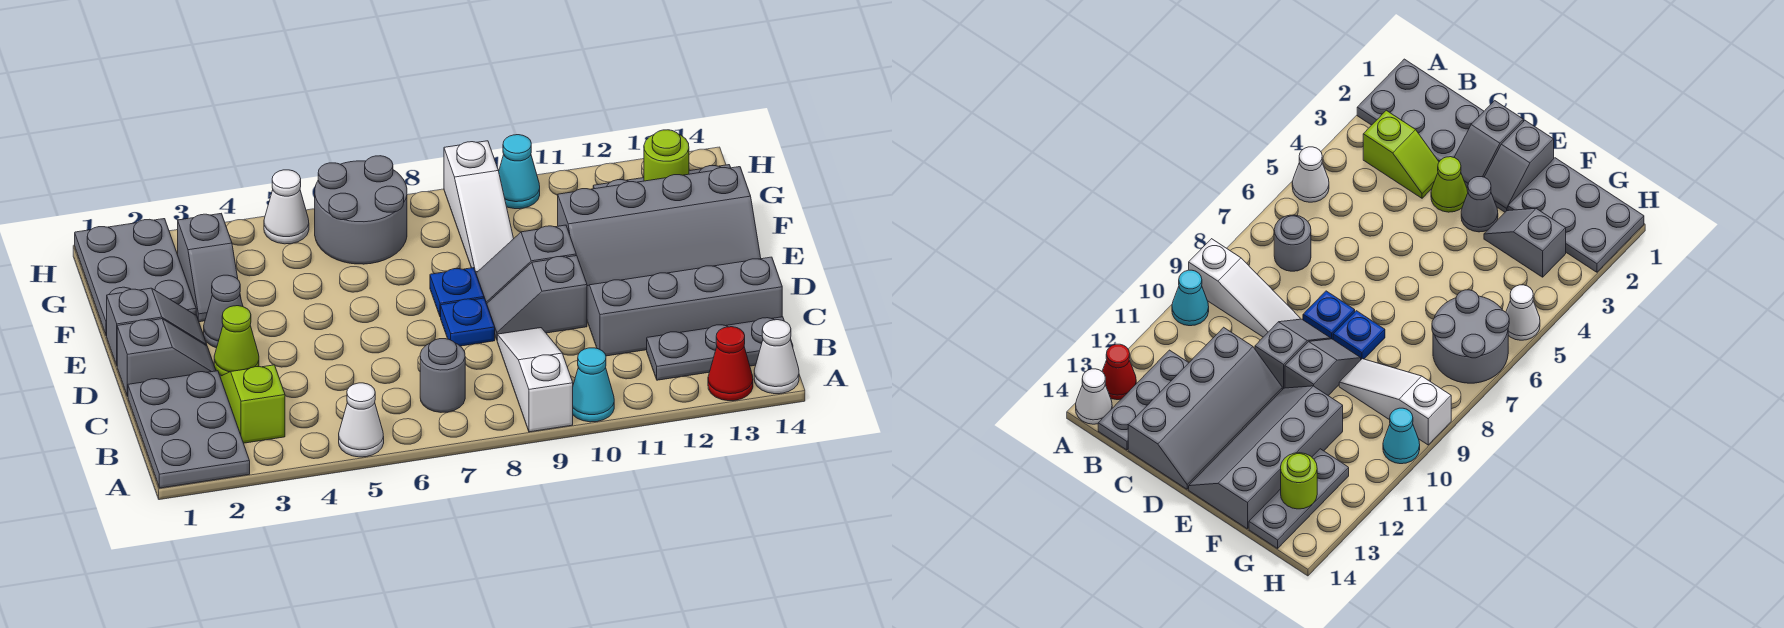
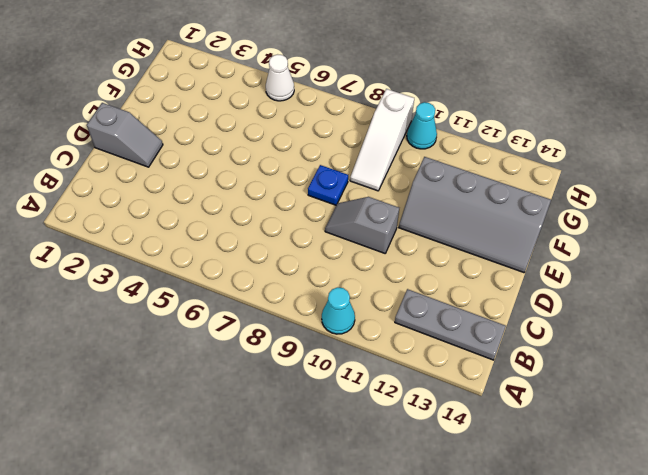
none -> grey 2x3 plate [128,371,250,488]
none -> white 1x1 cone [339,383,384,457]
none -> white 1x3 slope [497,328,573,432]

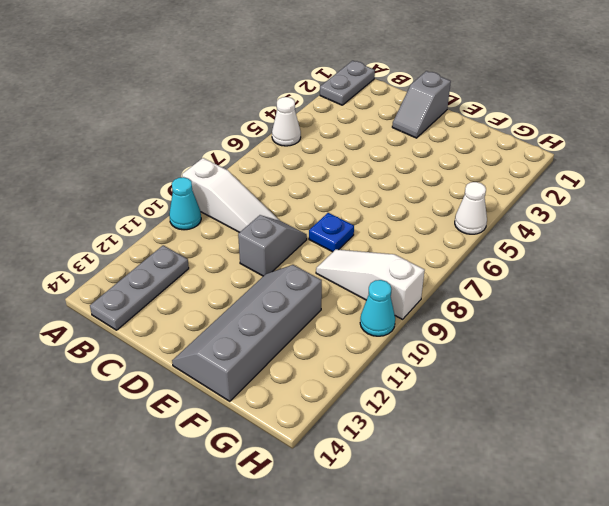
grey 1x2 plate [320,61,375,105] -> grey 2x3 plate [128,371,250,488]
none -> red 1x1 cone [708,327,753,401]
none -> white 1x1 cone [754,320,799,394]
none -> lime 1x2 slope [220,365,285,443]

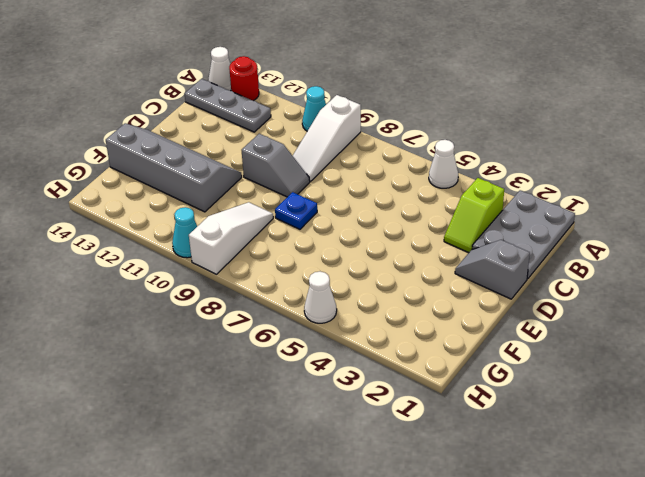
red 1x1 round brick [229,56,259,101] -> red 1x1 cone [708,327,753,401]
none -> grey 1x1 round brick [420,339,465,412]
none -> grey 2x4 slope [587,257,782,356]
none -> lime 1x1 cone [214,306,259,376]

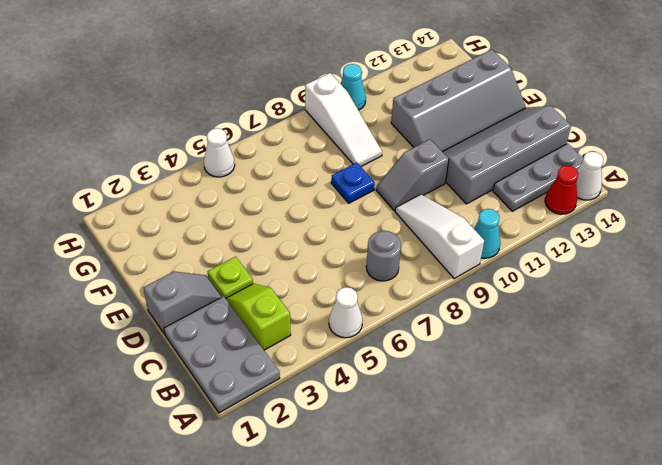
lime 1x1 plate [208,257,253,298] -> lime 1x1 cone [214,306,259,376]
none -> blue 1x1 plate [441,298,495,346]
none -> grey 1x2 slope [107,288,207,365]
none -> grey 1x1 cone [204,275,243,348]

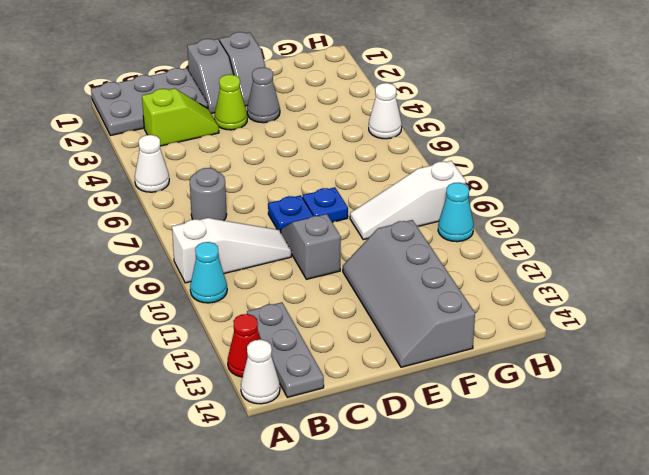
none -> grey 2x4 slope [587,257,782,356]
none -> grey 1x2 slope [476,225,576,304]
none -> grey 2x3 plate [75,219,196,336]

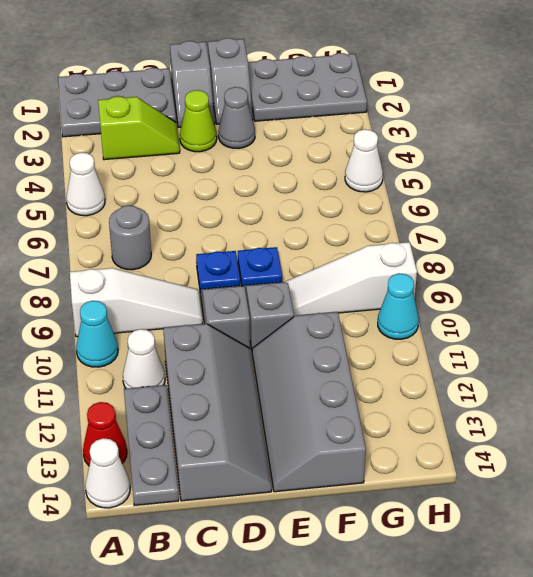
white 1x1 cone [123,329,165,389] -> none
none -> grey 1x2 slope [178,214,241,322]
none -> grey 2x2 round brick [315,156,407,264]
none -> grey 1x3 plate [1249,449,1349,548]

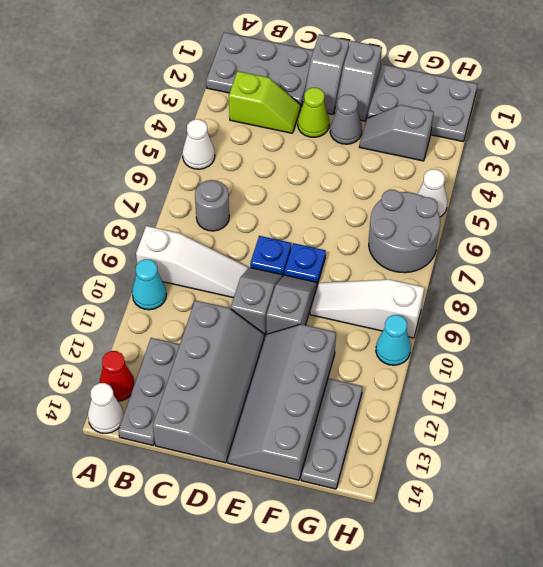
none -> lime 1x1 round brick [644,130,689,181]

